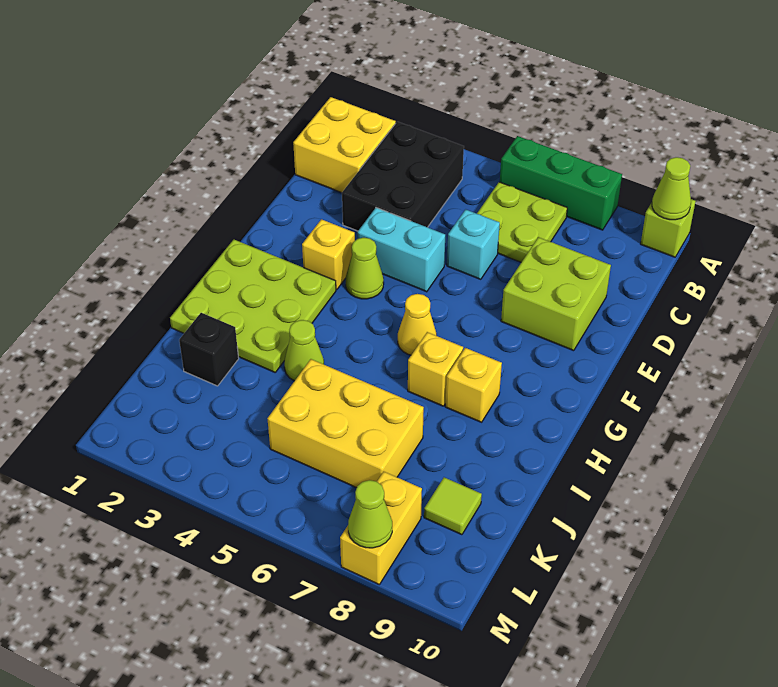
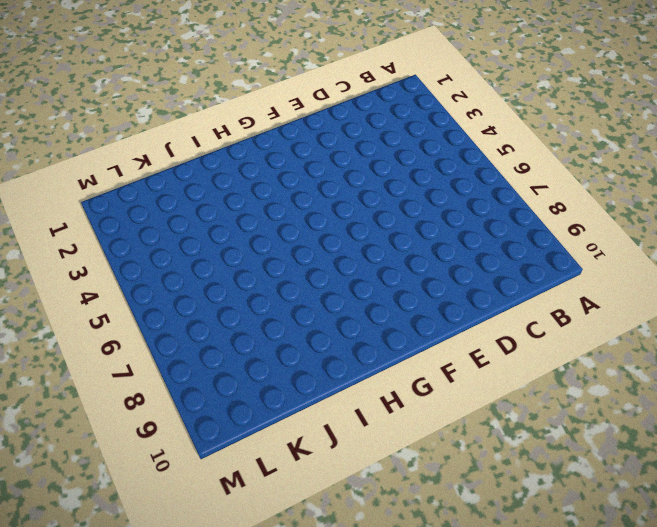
none -> green 1x3 brick [500,136,622,230]
none -> lime 1x1 brick [641,199,696,257]
none -> yellow 2x2 brick [293,97,396,193]

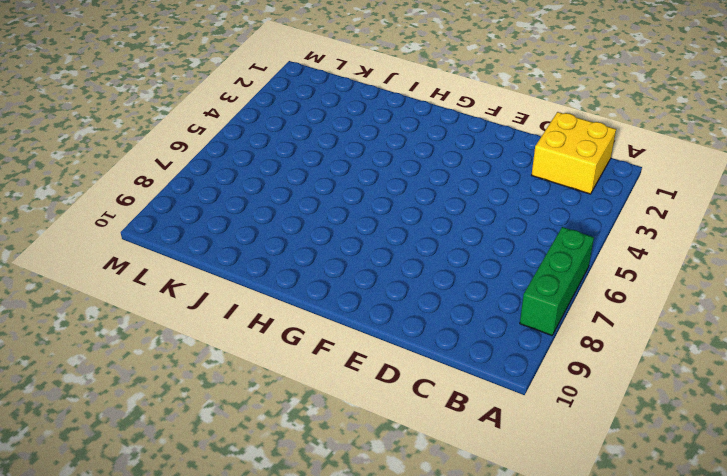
none -> lime 1x1 brick [641,199,696,257]
none -> black 2x3 brick [342,122,464,231]
none -> lime 2x2 plate [477,182,567,262]

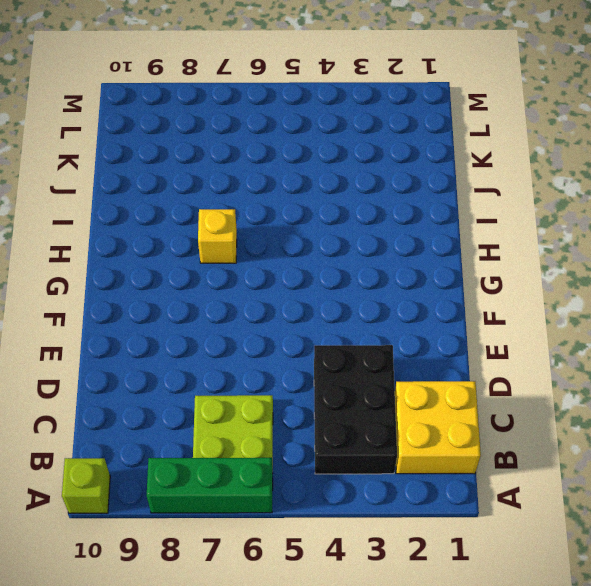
none -> cyan 1x1 brick [447,209,500,279]
none -> lime 2x2 brick [501,237,611,351]
none -> cyan 1x2 brick [357,208,445,292]

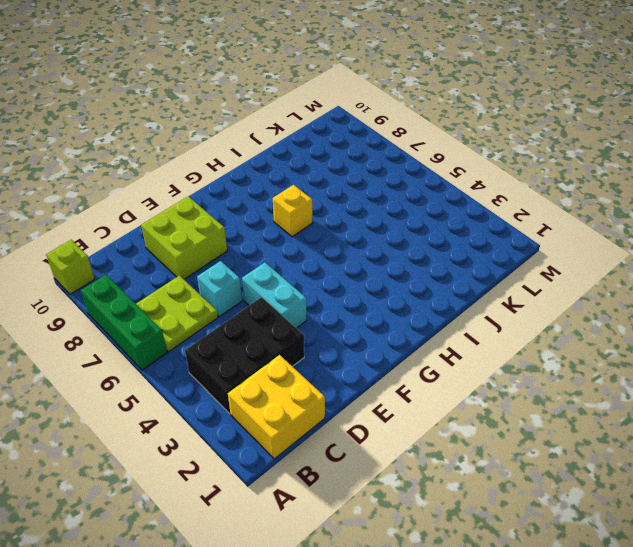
none -> yellow 1x1 brick [302,219,355,290]
none -> lime 1x1 cone [346,238,384,299]
none -> lime 3x3 plate [170,240,336,372]

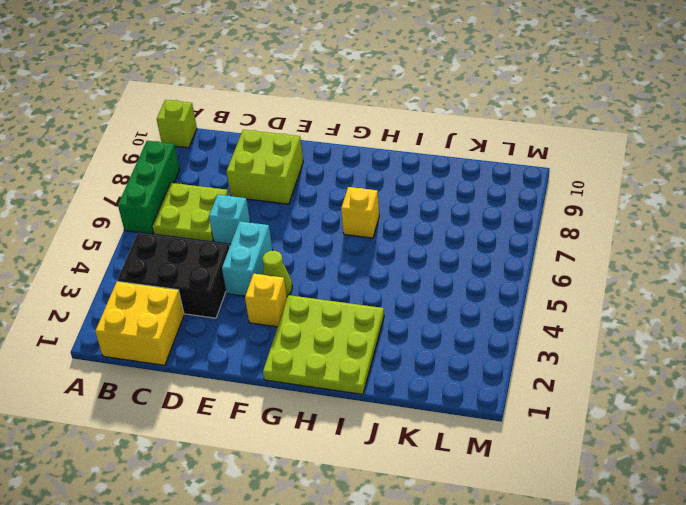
none -> yellow 1x1 cone [398,294,437,355]
none -> yellow 1x1 brick [445,348,502,422]
none -> lime 1x1 cone [284,320,324,381]

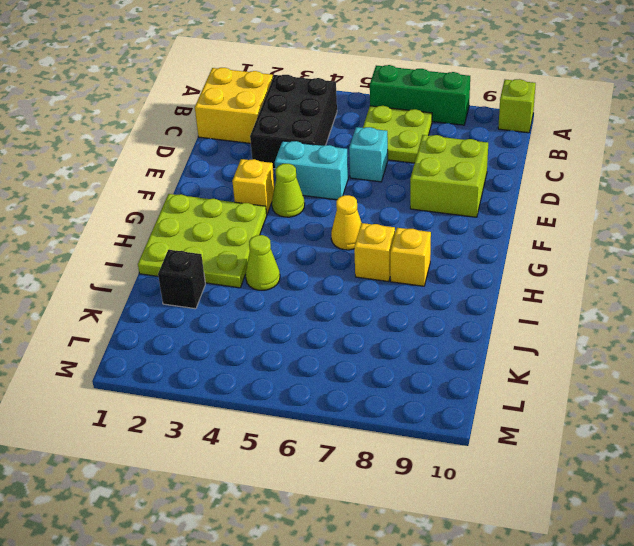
none -> yellow 2x3 brick [267,359,424,488]
none -> lime 1x1 tile [424,477,482,535]
none -> yellow 1x2 brick [340,472,422,584]

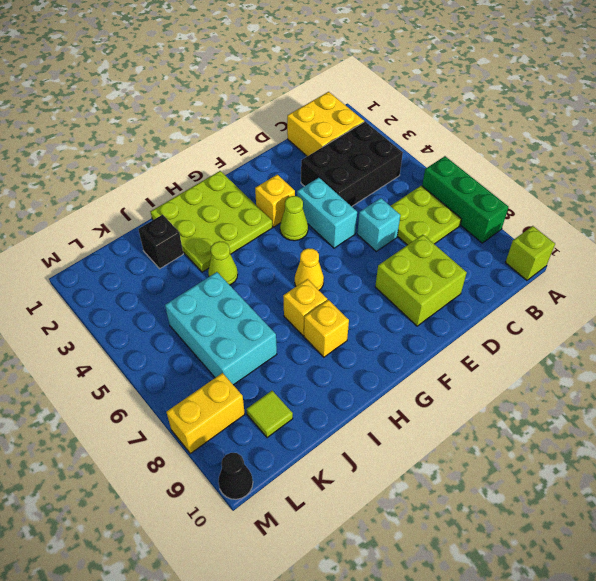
cyan 2x3 brick [165,272,277,385] -> yellow 2x3 brick [267,359,424,488]
black 1x1 cone [218,453,253,499] -> none
none -> lime 1x1 cone [652,157,691,220]
none -> lime 1x1 cone [348,480,392,548]

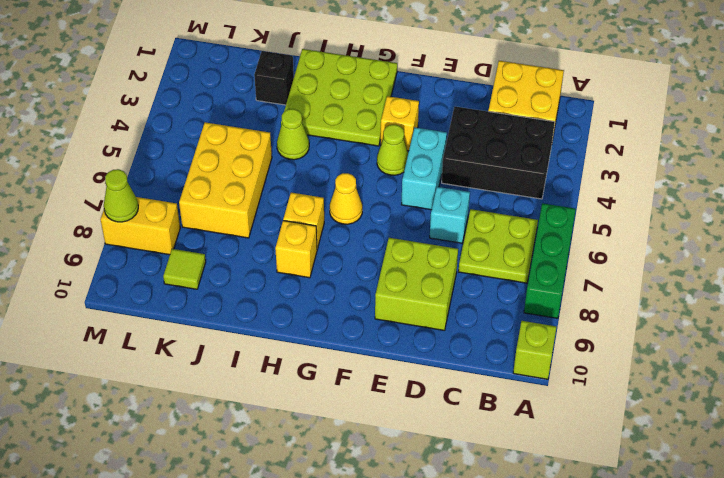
none -> lime 1x1 cone [652,157,691,220]

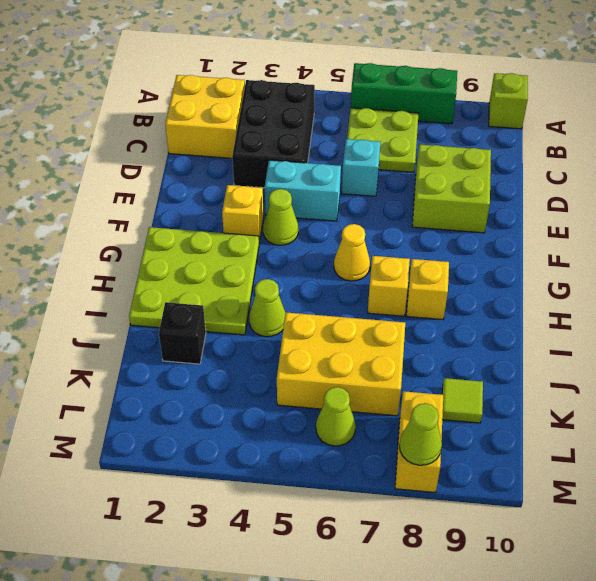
lime 1x1 cone [316,387,356,446] -> lime 1x1 cone moved to [652,157,691,220]

